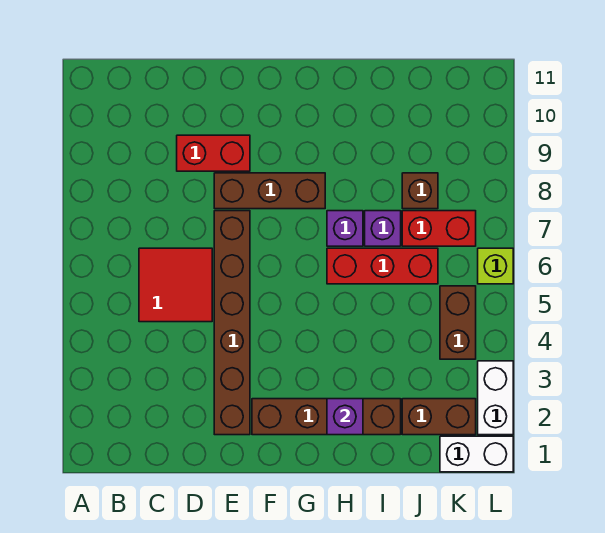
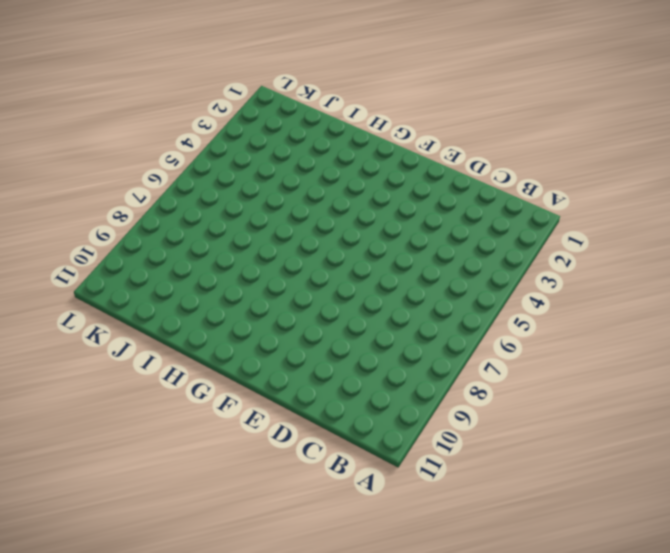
none -> red 2x2 tile [139,248,212,322]
none -> red 1x2 brick [177,135,250,171]
none -> brown 1x6 brick [214,211,250,435]

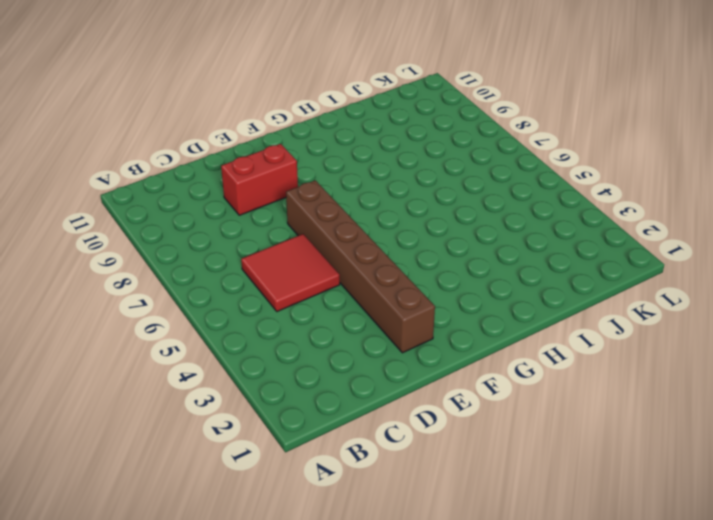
none -> brown 1x3 brick [214,173,325,209]
none -> brown 1x4 brick [252,399,401,435]
none -> red 1x3 brick [327,248,438,284]

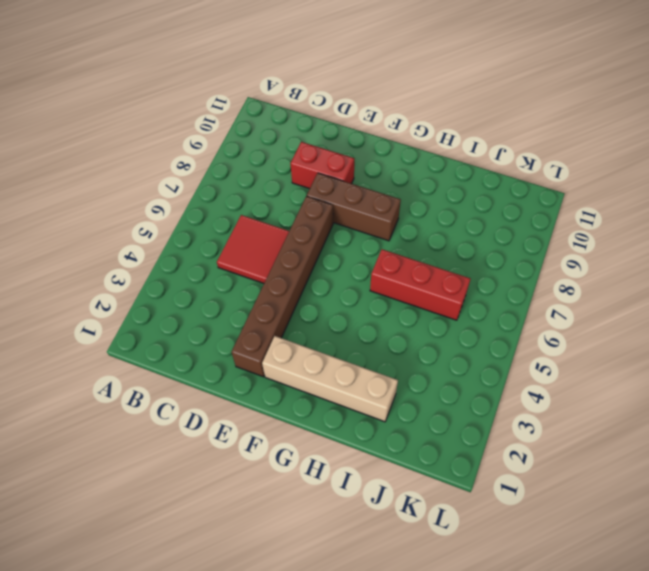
tan 1x4 brick [262,336,398,422] -> brown 1x4 brick [252,399,401,435]
none -> purple 1x1 brick [327,211,363,246]
none -> purple 1x1 brick [365,211,401,246]
none -> brown 1x2 brick [402,399,476,435]

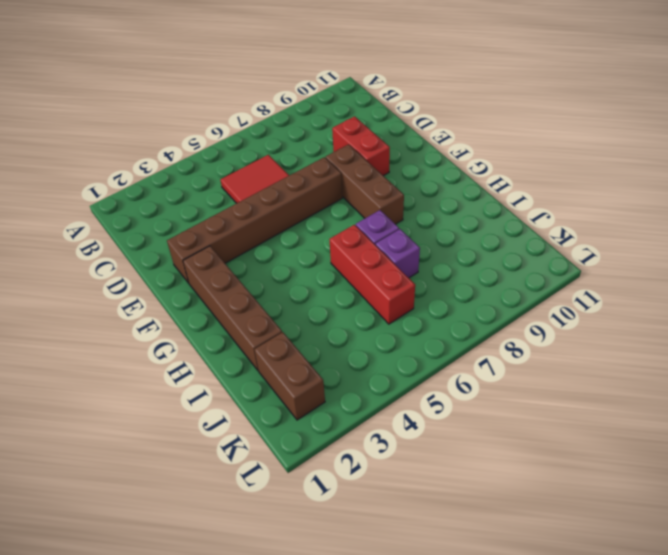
none -> red 1x2 brick [402,211,476,246]
none -> brown 1x1 brick [402,173,438,209]
none -> white 1x2 brick [440,436,513,472]

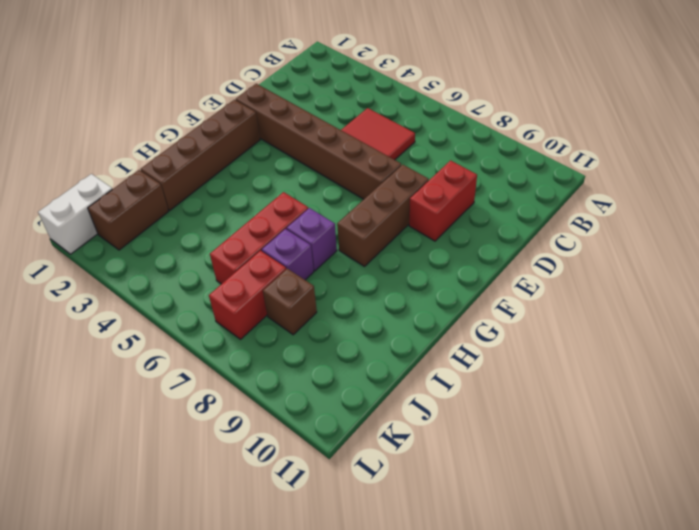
none -> brown 1x2 brick [440,286,476,359]
none -> white 1x2 brick [478,361,513,435]
none -> lime 1x1 brick [478,248,513,284]

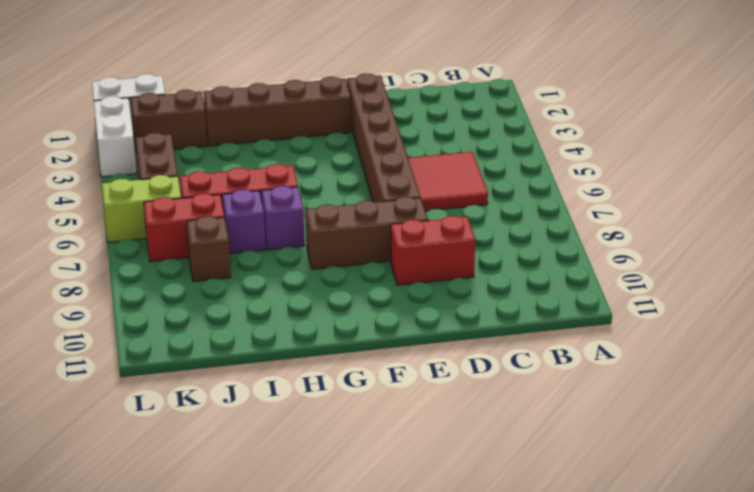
lime 1x2 brick [102,175,181,242] -> lime 1x1 brick [478,248,513,284]
none -> purple 1x1 brick [327,399,363,435]

